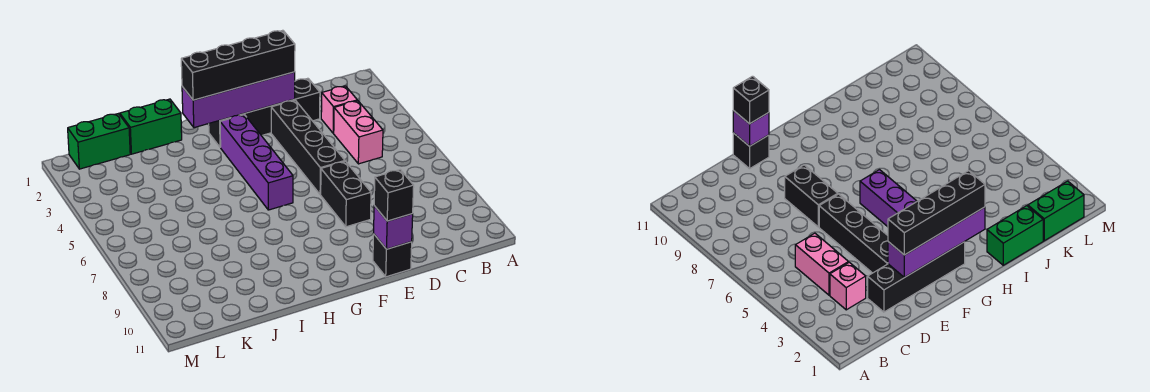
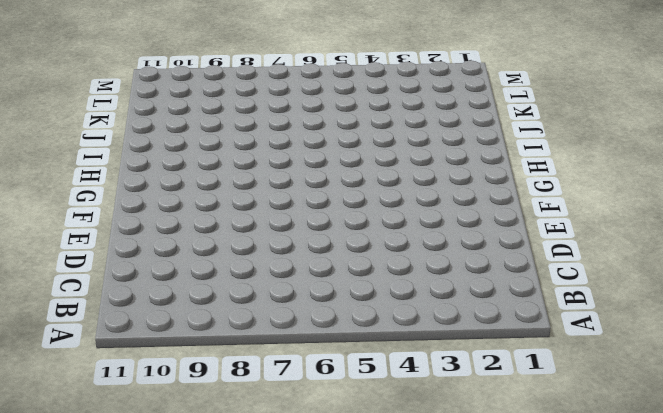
none -> pink 1x1 brick [321,86,357,133]
none -> pink 1x2 brick [334,101,383,164]
none -> black 1x4 brick [209,78,320,147]

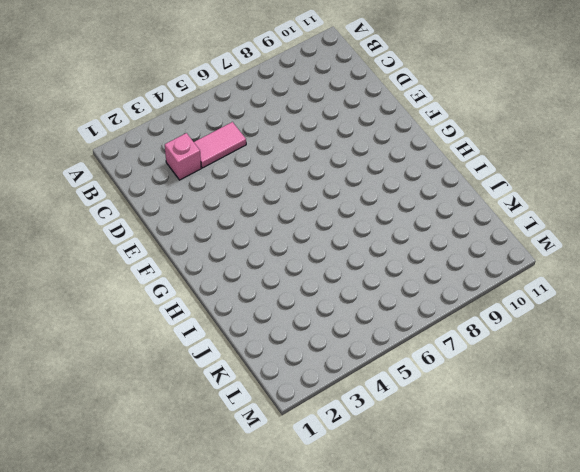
pink 1x2 tile [194,122,246,168] -> pink 1x2 brick [334,101,383,164]
none -> black 1x4 brick [209,78,320,147]
none -> black 1x4 brick [271,100,345,195]
none -> black 1x2 brick [321,161,371,227]

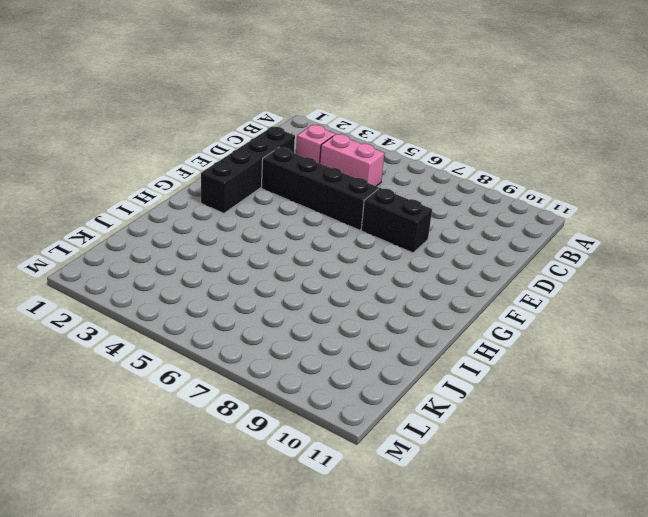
none -> black 1x1 brick [373,235,412,277]
none -> purple 1x4 brick [220,115,293,210]
none -> green 1x2 brick [120,99,182,154]

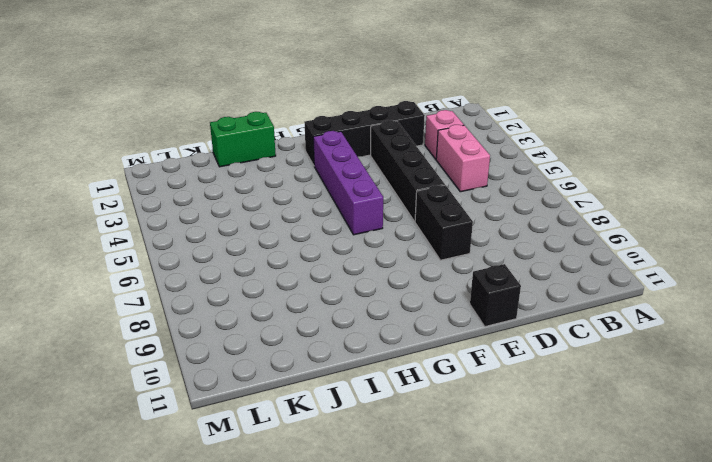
none -> green 1x2 brick [68,114,130,169]
none -> purple 1x4 brick [182,72,295,128]
none -> purple 1x1 brick [374,206,413,249]

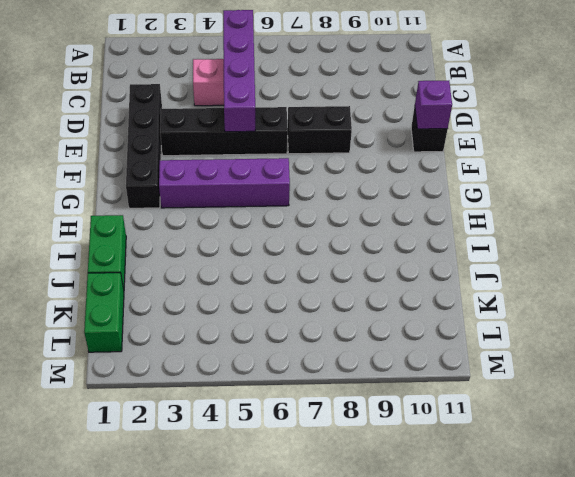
purple 1x4 brick [223,10,255,132] -> purple 1x4 brick moved to [182,72,295,128]
none -> pink 1x1 brick [321,86,357,133]
none -> black 1x4 brick [181,30,295,100]
none -> black 1x1 brick [374,170,414,221]

